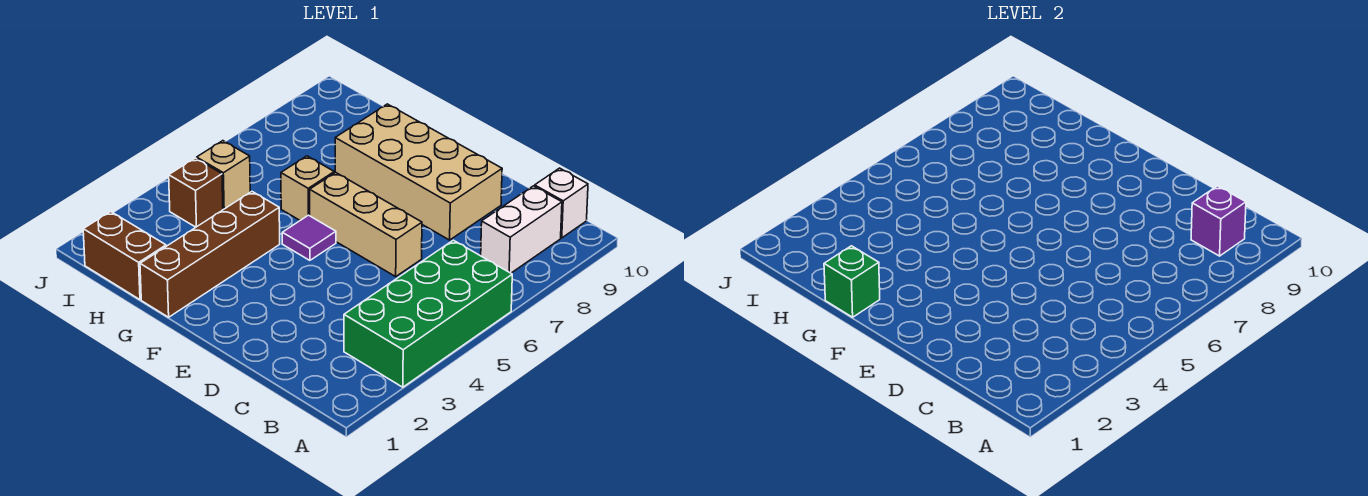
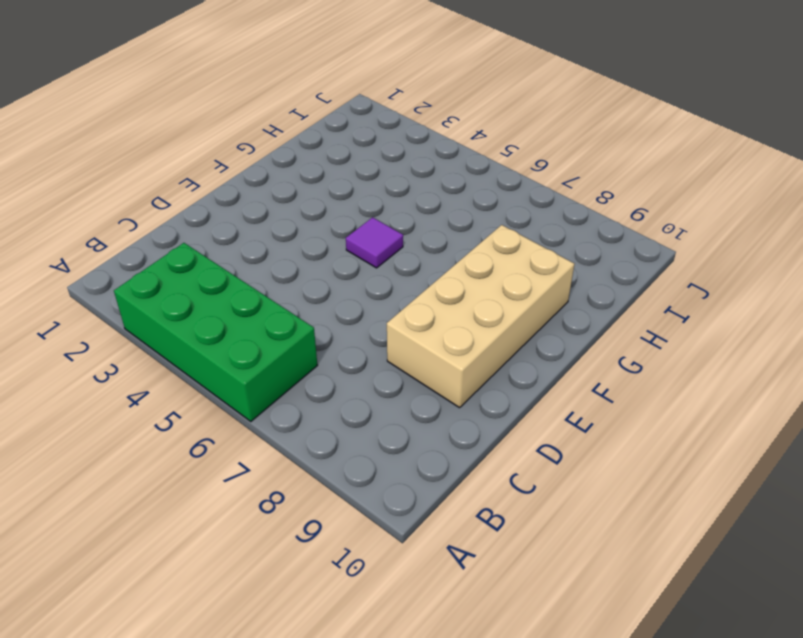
none -> white 1x2 brick [481,186,562,273]
none -> white 1x1 brick [535,168,588,238]
none -> tan 1x3 brick [310,172,422,276]

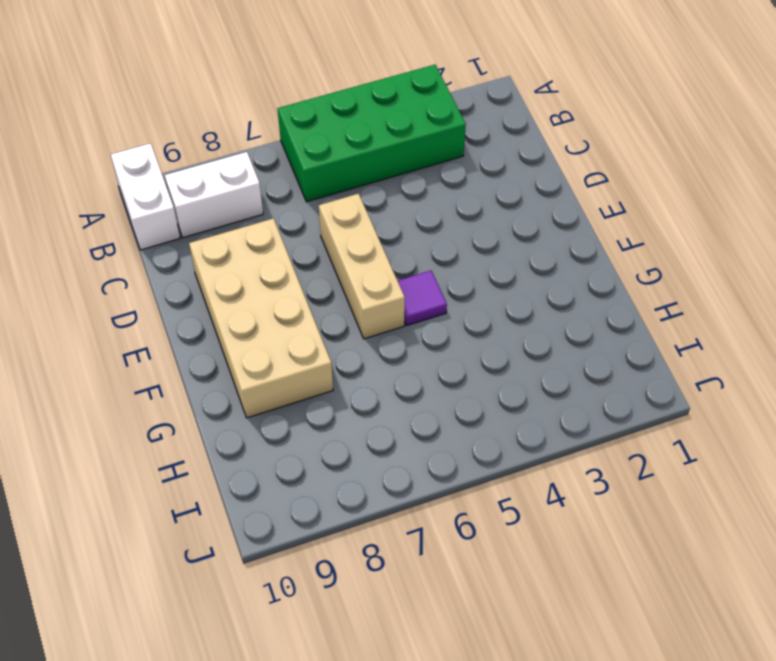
white 1x2 brick [111,143,180,250] -> white 1x1 brick [535,168,588,238]
none -> brown 1x4 brick [140,192,280,317]
none -> tan 1x1 brick [281,156,334,220]
none -> brown 1x2 brick [83,212,166,300]

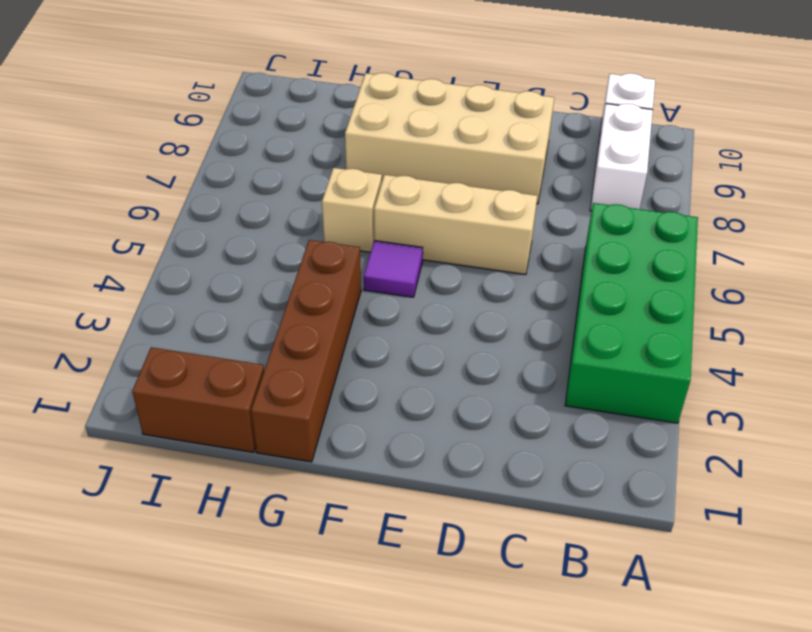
none -> brown 1x1 brick [169,158,223,227]
none -> tan 1x1 brick [197,141,250,209]
none -> purple 1x1 brick [1191,186,1246,256]

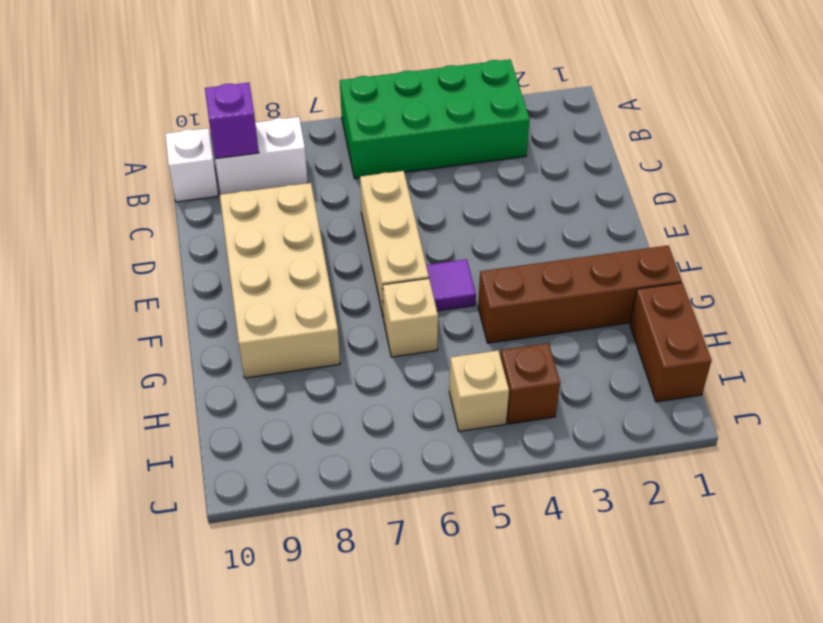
none -> green 1x1 brick [824,246,880,317]

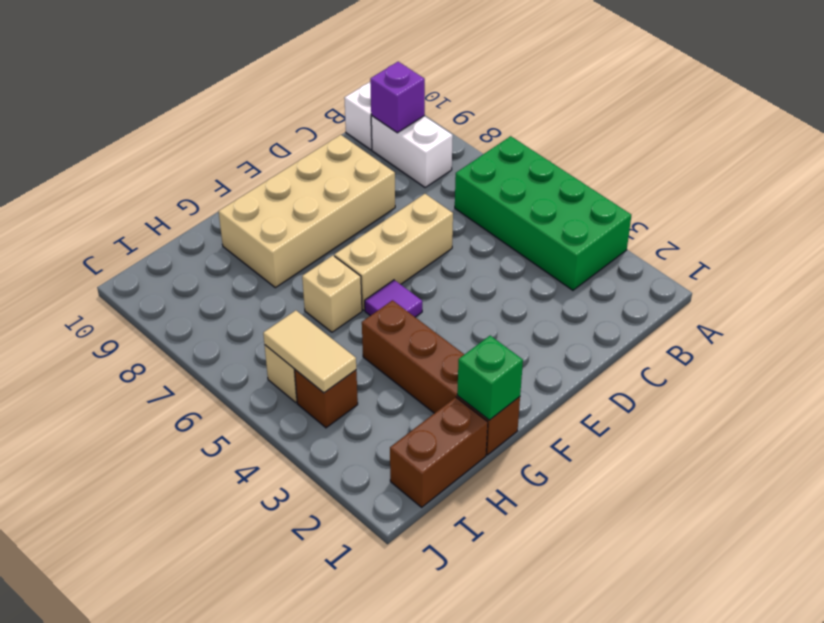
tan 1x2 tile [263,310,356,393] -> none

